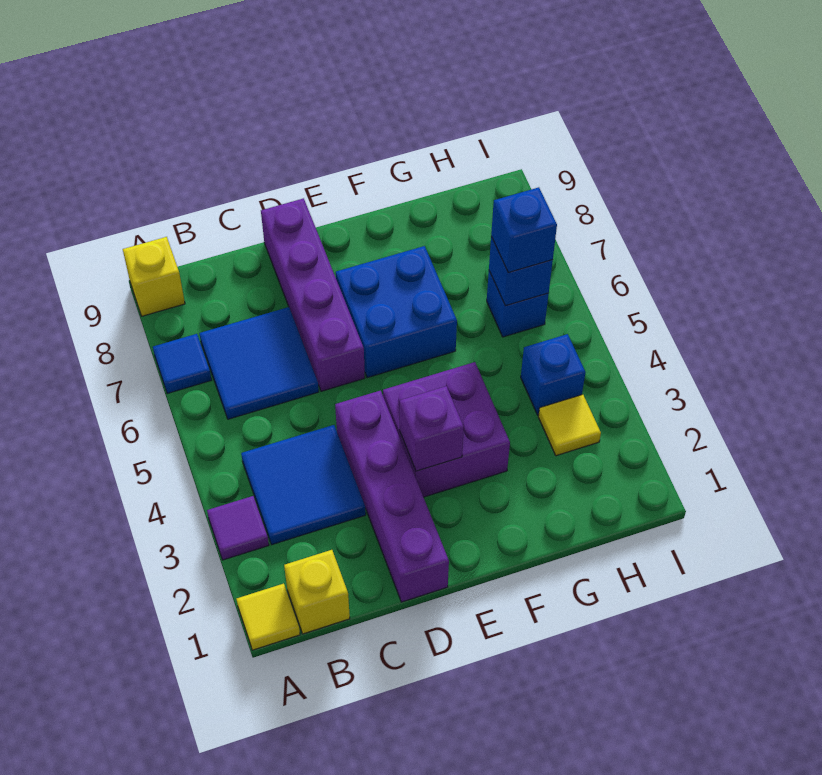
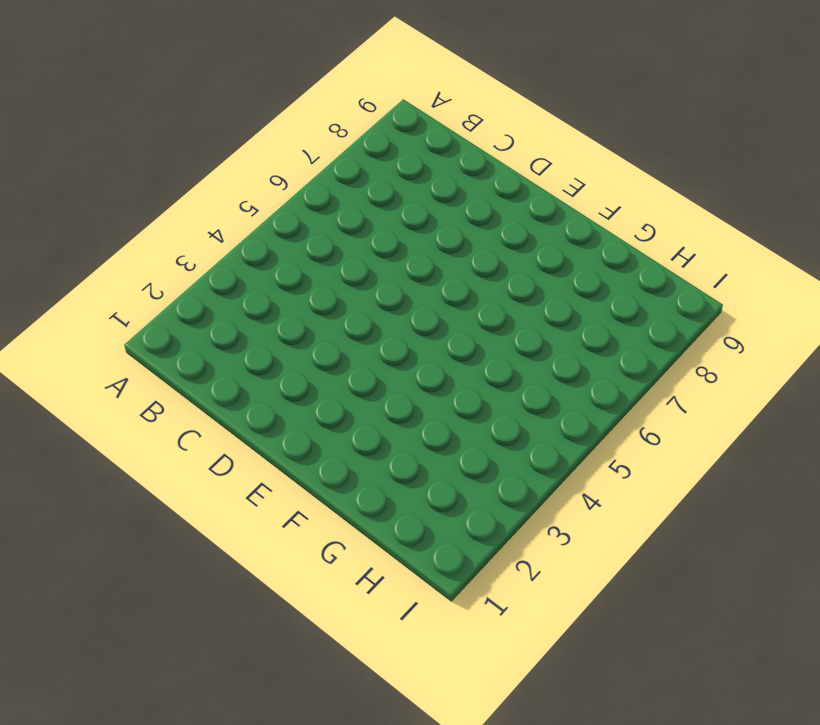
none -> yellow 1x1 tile [237,584,300,650]
none -> purple 1x1 tile [207,496,269,560]
none -> blue 1x1 tile [153,334,212,394]

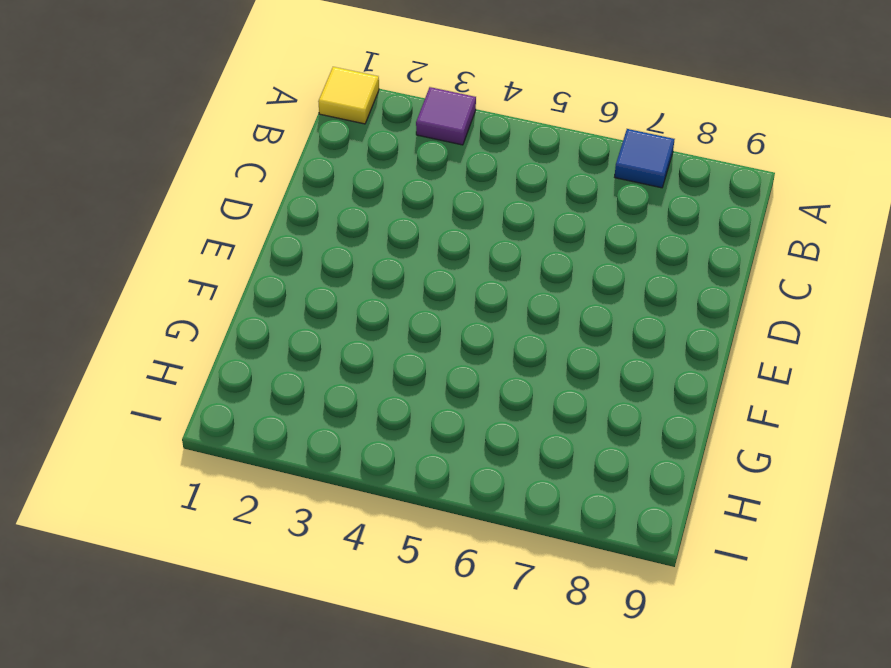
none -> yellow 1x1 brick [123,237,185,316]
none -> yellow 1x1 brick [284,550,350,634]
none -> blue 2x2 tile [241,425,366,545]

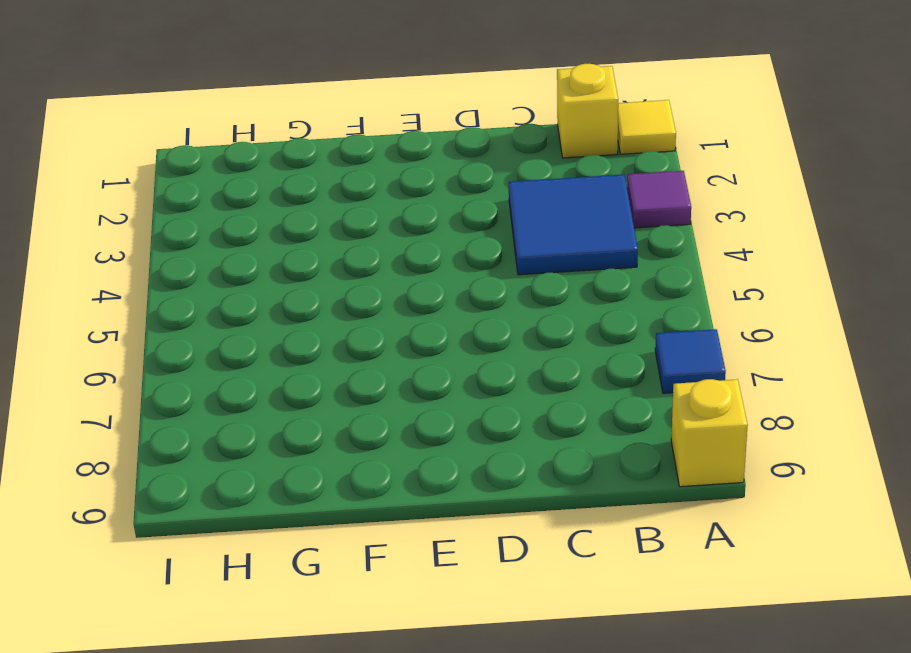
none -> blue 2x2 tile [199,307,319,419]
none -> purple 1x4 brick [335,391,449,602]
none -> purple 1x4 brick [261,198,365,391]

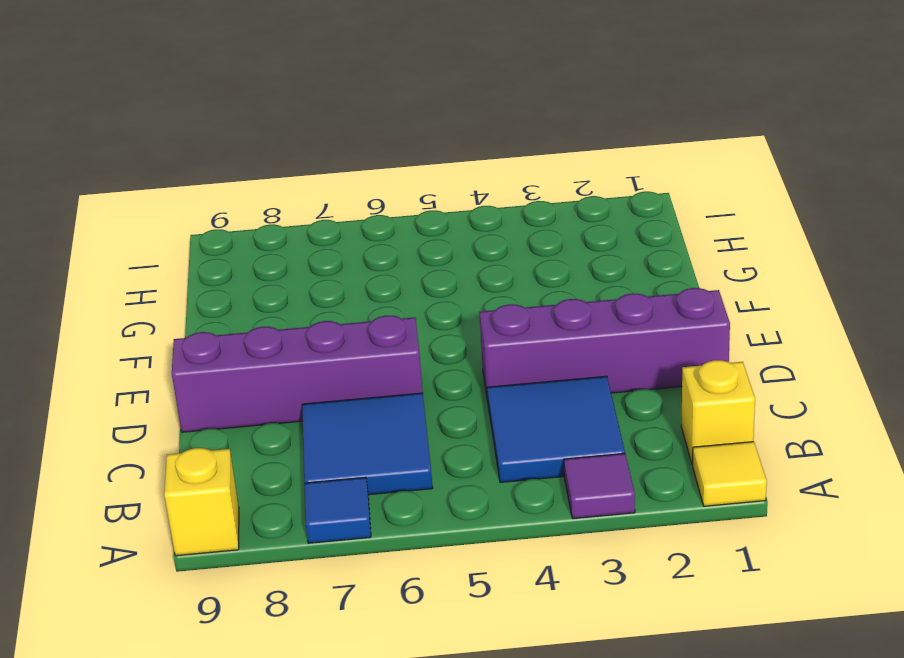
none -> purple 2x2 brick [383,362,510,497]
none -> blue 2x2 brick [336,246,457,378]
none -> yellow 1x1 tile [538,395,601,456]

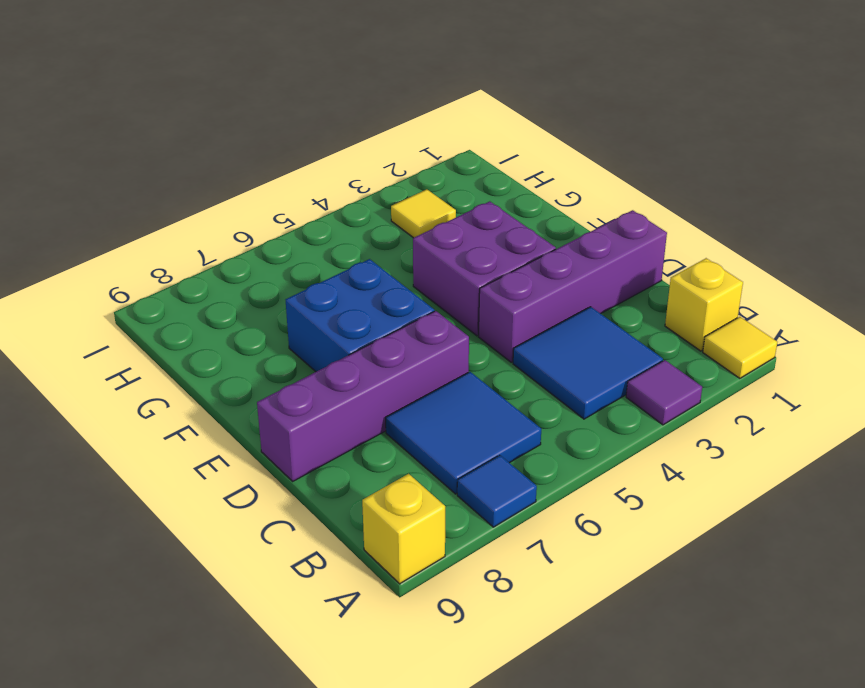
none -> blue 1x1 brick [521,334,586,415]
none -> blue 1x1 brick [487,271,549,337]
none -> purple 1x1 brick [400,386,464,471]

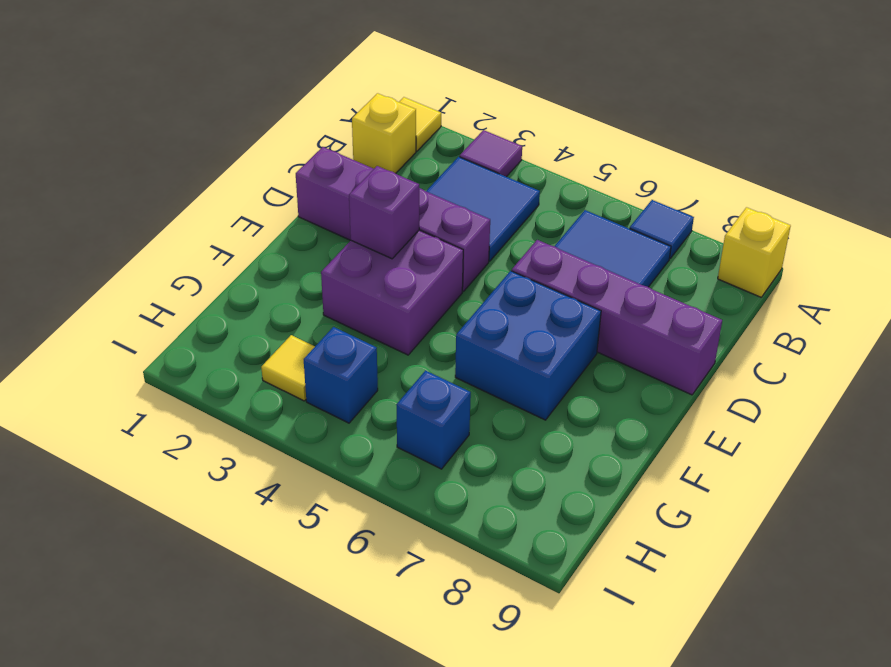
none -> blue 1x1 brick [489,237,553,306]
none -> blue 1x1 brick [491,187,557,273]

